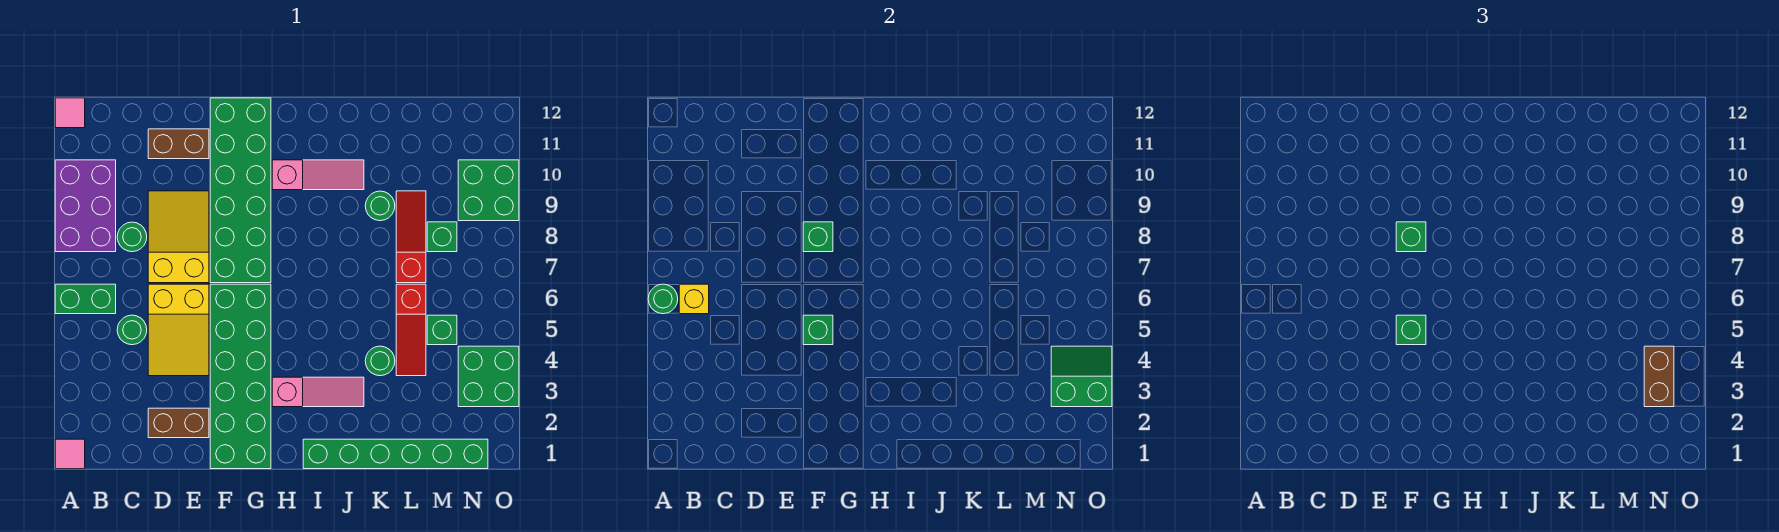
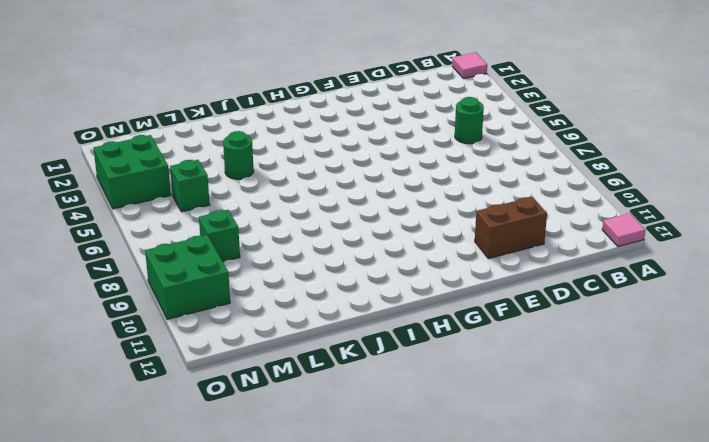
none -> green 1x2 brick [55,284,116,314]
none -> purple 2x3 brick [55,160,116,252]
none -> green 1x1 round brick [117,222,147,252]
none -> brown 1x2 brick [148,408,209,438]

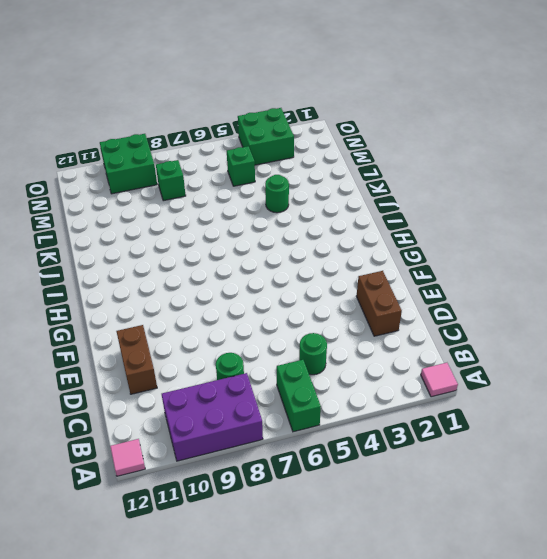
none -> yellow 2x3 slope [148,284,209,376]
none -> yellow 2x3 slope [148,191,209,283]
none -> green 2x6 brick [210,284,271,469]
none -> green 2x6 brick [210,98,271,283]

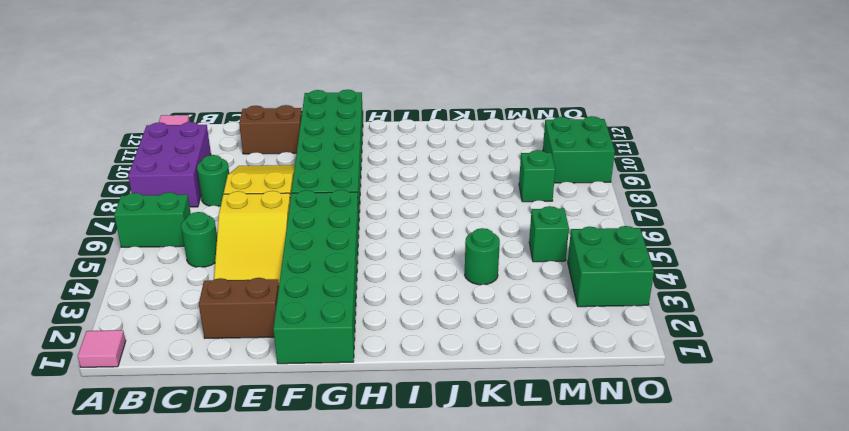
none -> pink 1x3 slope [272,377,364,407]
none -> pink 1x3 slope [272,160,364,190]
none -> green 1x6 brick [303,439,488,469]
none -> green 1x1 round brick [365,191,395,221]

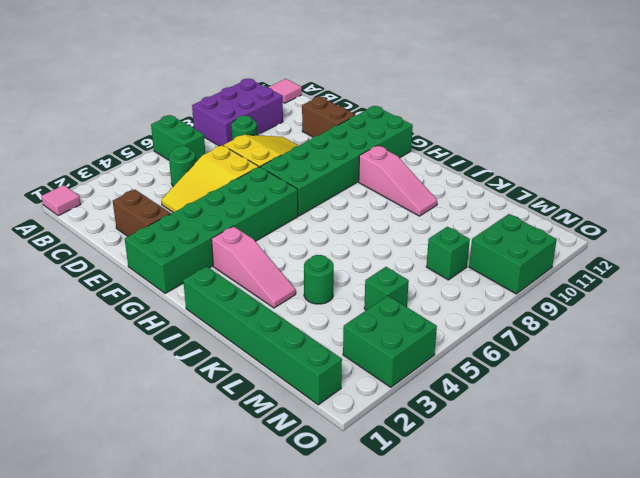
none -> green 1x1 round brick [365,191,395,221]
none -> red 1x3 slope [396,284,426,376]
none -> red 1x3 slope [396,191,426,283]
none -> green 1x1 round brick [648,284,678,314]

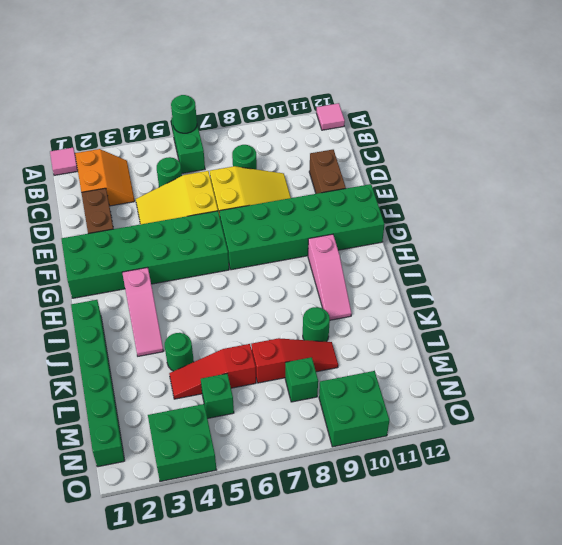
orange 2x2 slope [75,149,135,206] -> none
none -> purple 2x3 brick [55,160,116,252]
none -> yellow 1x1 brick [679,284,709,314]
none -> green 1x1 brick [803,315,833,345]
none -> green 1x1 brick [803,222,833,252]

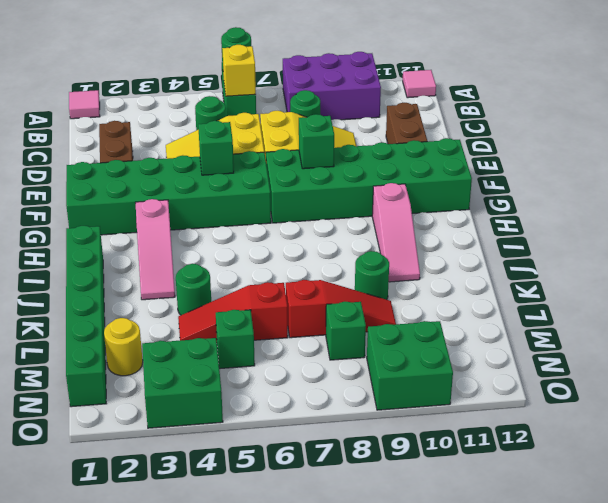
yellow 1x1 round brick [104,318,143,376] -> none
none -> green 2x2 slope [1051,346,1112,407]
none -> green 1x1 brick [1396,315,1426,345]
none -> green 1x1 brick [1396,222,1426,252]
none -> brown 1x2 brick [1644,346,1674,407]

